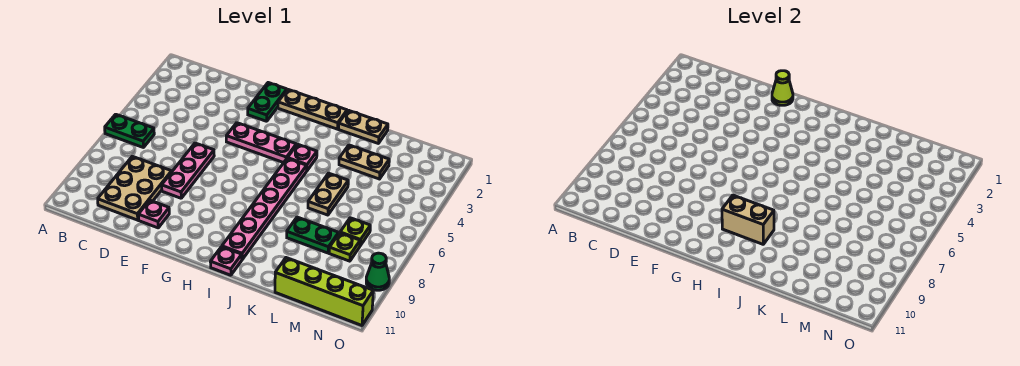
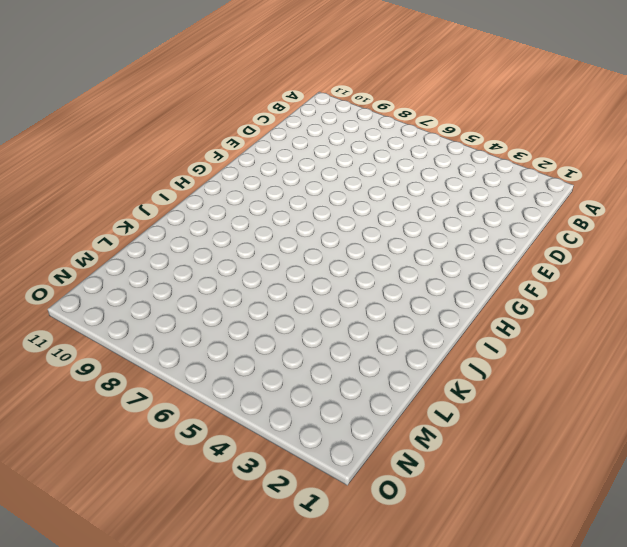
none -> green 1x2 plate [105,114,154,148]
none -> tan 2x3 plate [98,156,172,220]
none -> pink 1x3 plate [162,143,214,198]

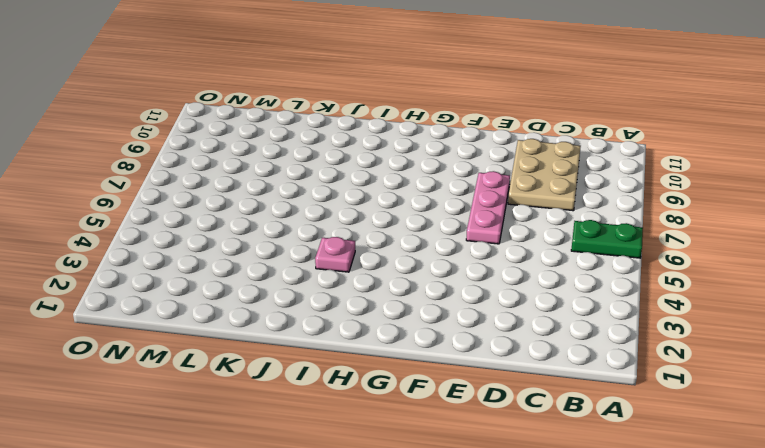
none -> pink 1x1 plate [138,200,169,228]
none -> green 1x2 plate [248,83,287,121]
none -> pink 1x3 plate [226,123,296,163]

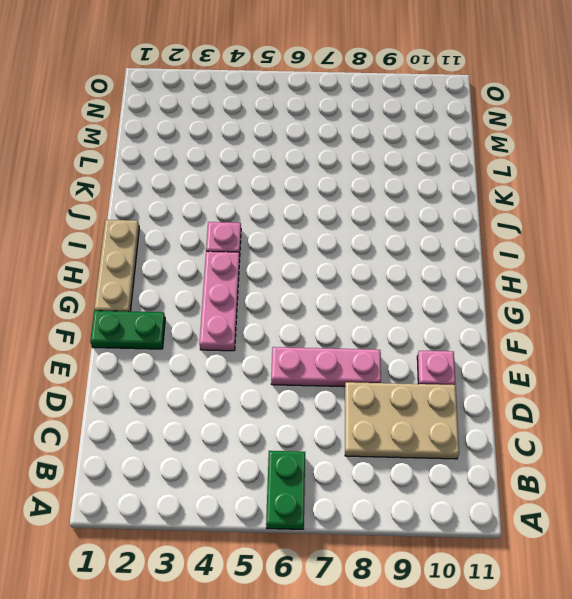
none -> pink 1x6 plate [222,158,307,259]
none -> pink 1x1 plate [210,247,242,275]
none -> tan 1x2 plate [338,110,388,143]

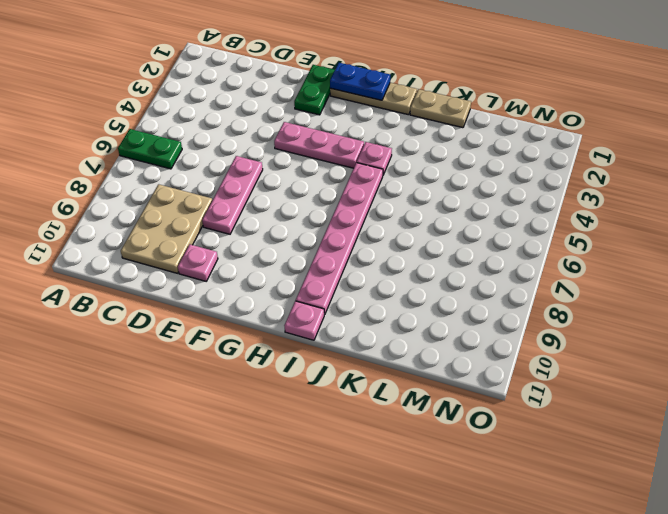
blue 1x2 plate [330,63,390,100] -> none
none -> tan 1x2 plate [339,145,389,179]
none -> tan 1x2 plate [308,173,348,215]
none -> green 1x2 plate [287,217,339,253]

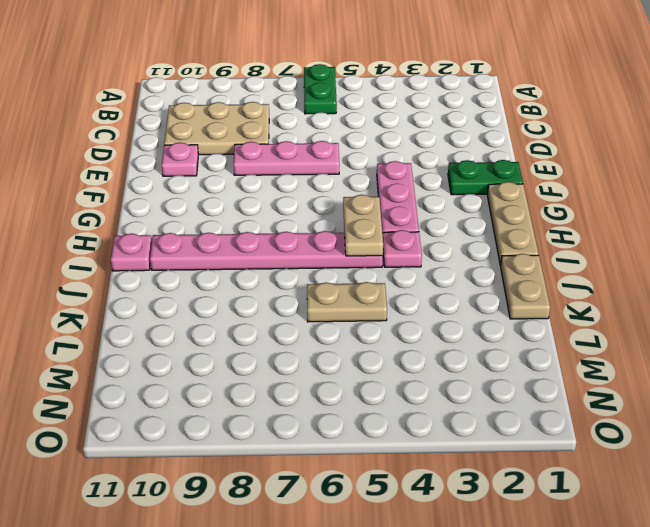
tan 1x2 plate [343,195,383,256] -> tan 1x2 plate moved to [339,145,389,179]
none -> green 1x2 plate [287,217,339,253]
none -> lime 1x4 brick [275,258,373,325]
none -> lime 1x1 plate [340,218,370,246]

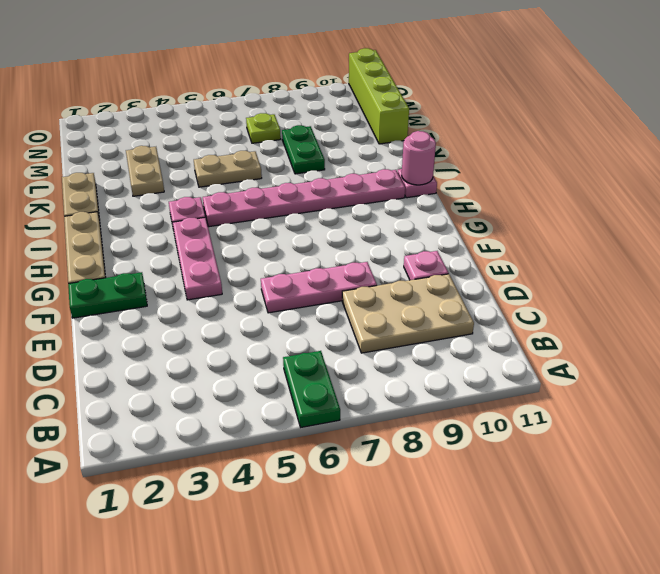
pink 1x1 round brick [402,131,436,185] -> none
none -> lime 1x1 plate [329,233,360,261]
none -> green 1x1 cone [366,253,389,290]
none -> lime 1x1 cone [772,71,793,105]

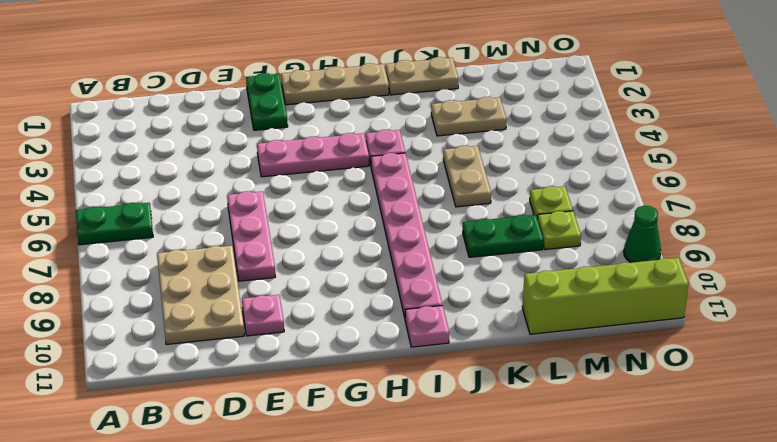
none -> lime 1x1 cone [772,71,793,105]
none -> tan 1x2 brick [722,195,774,244]

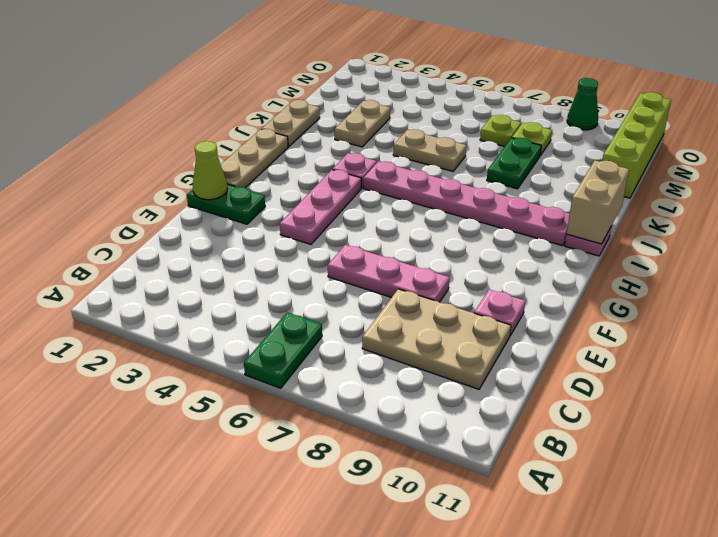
tan 1x2 brick [567,161,629,244] -> tan 1x2 brick moved to [722,195,774,244]

